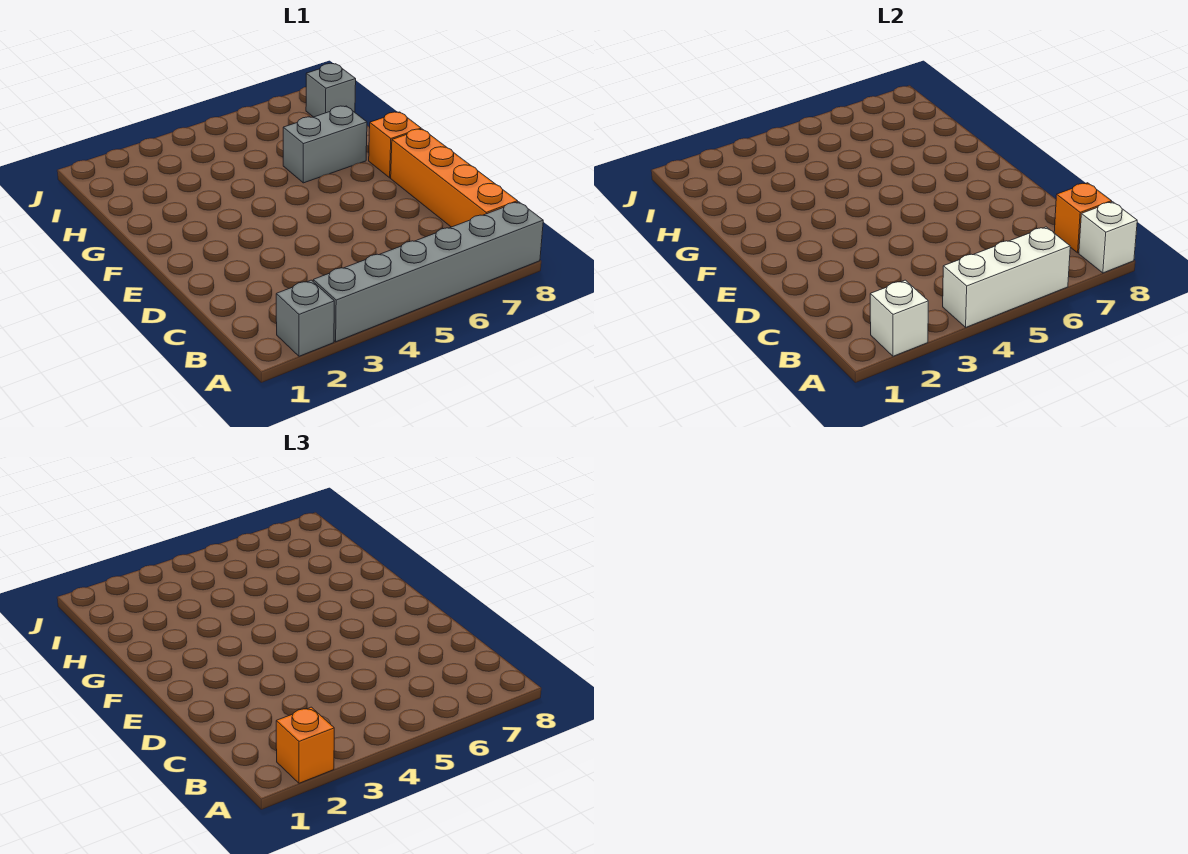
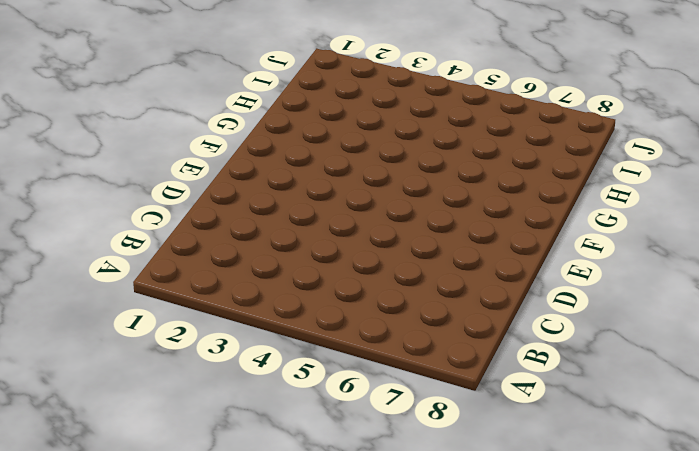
none -> grey 1x1 brick [276,280,334,356]
none -> grey 1x6 brick [313,202,543,342]

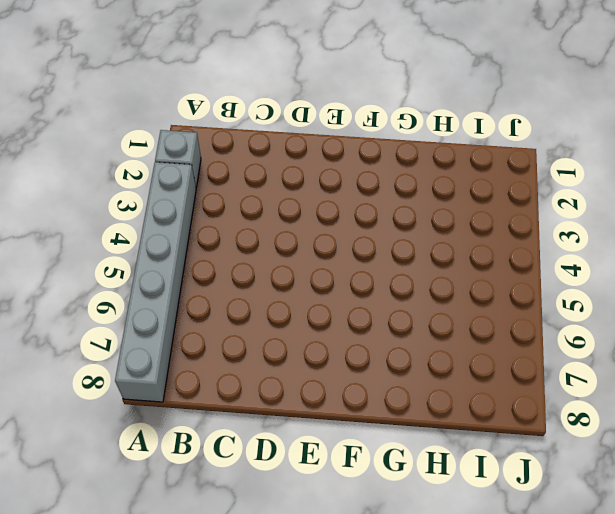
none -> orange 1x4 brick [391,129,518,227]
none -> orange 1x1 brick [369,112,421,178]

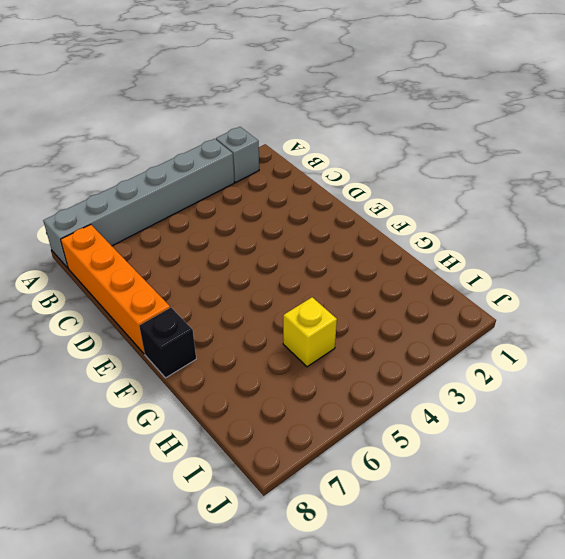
black 1x1 brick [139,308,196,378] -> orange 1x1 brick [369,112,421,178]
yellow 1x1 brick [283,297,337,367] -> none
none -> grey 1x2 brick [283,106,367,183]
none -> grey 1x1 brick [306,63,356,117]

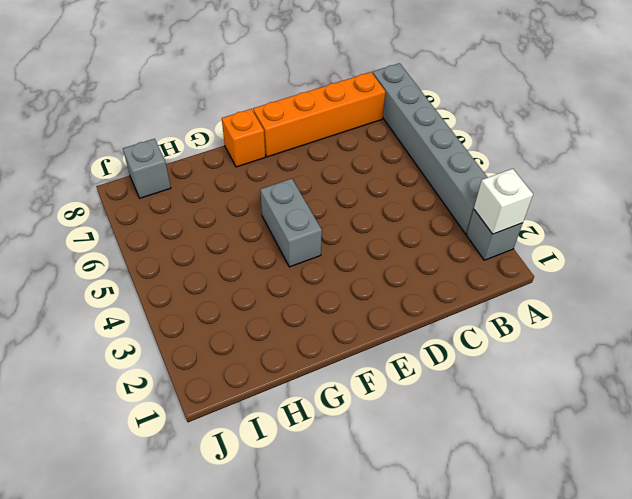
grey 1x2 brick [260,179,322,267] -> grey 1x2 brick moved to [283,106,367,183]
none -> white 1x3 brick [943,227,1070,327]
none -> white 1x1 brick [1079,202,1137,273]

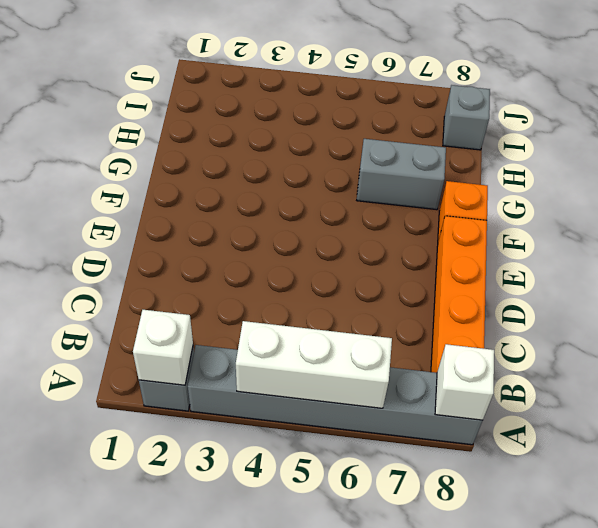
none -> orange 1x1 brick [1054,183,1112,253]
none -> orange 1x1 brick [276,707,334,783]

